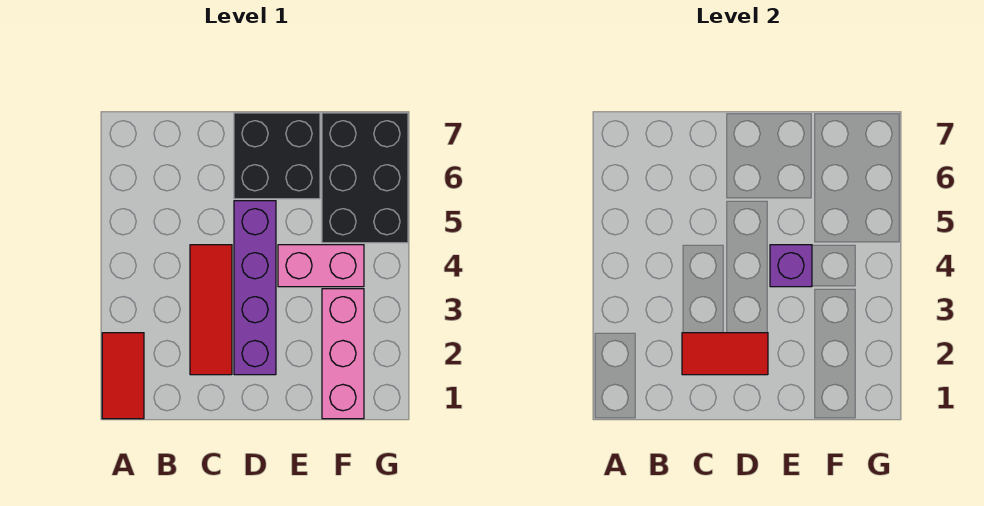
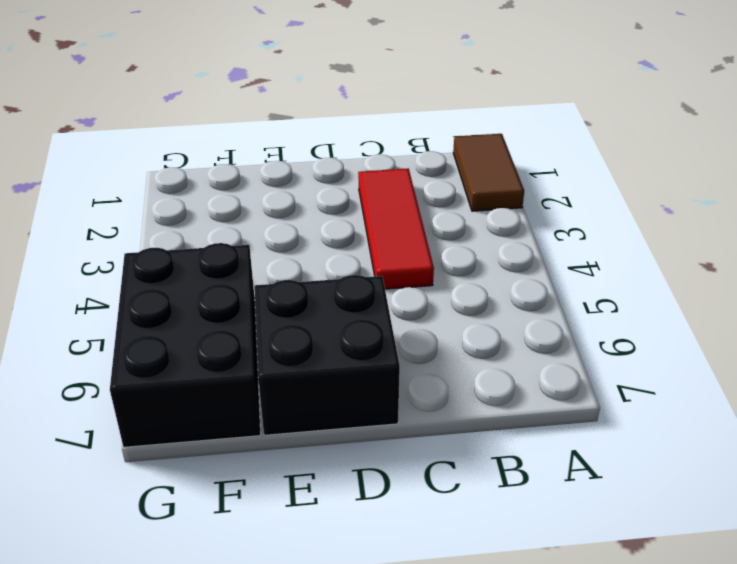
brown 1x2 tile [453,134,524,211] -> red 1x2 tile [102,333,144,419]
none -> purple 1x4 brick [234,201,276,375]
none -> pink 1x2 brick [278,245,364,287]

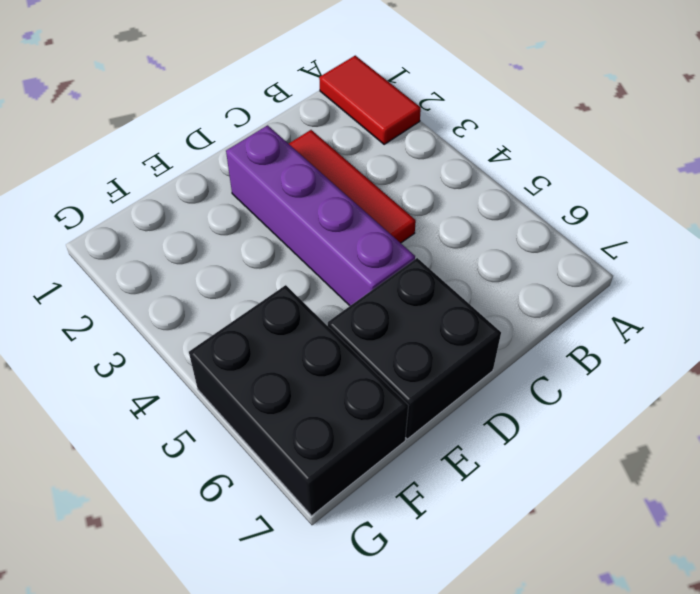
none -> pink 1x2 brick [278,245,364,287]
none -> pink 1x3 brick [322,289,364,419]

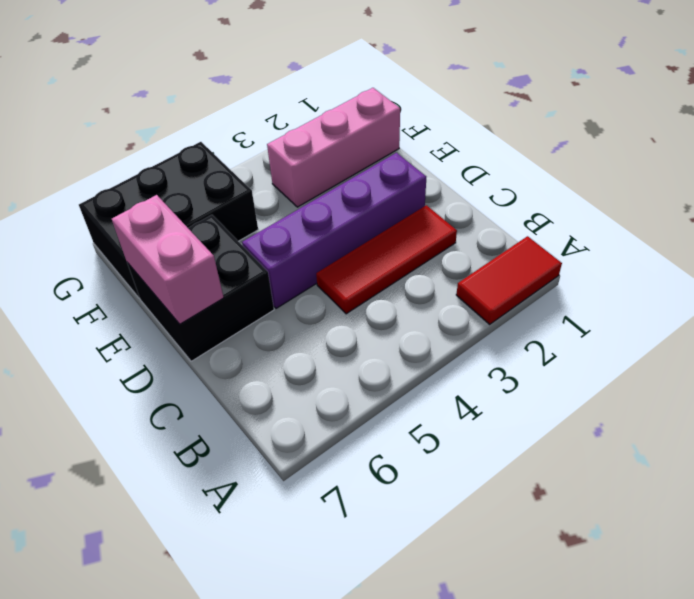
pink 1x2 brick [112,195,224,324] -> pink 1x2 brick moved to [278,245,364,287]
none -> red 1x2 tile [682,333,768,375]
none -> purple 1x1 brick [770,245,812,287]

